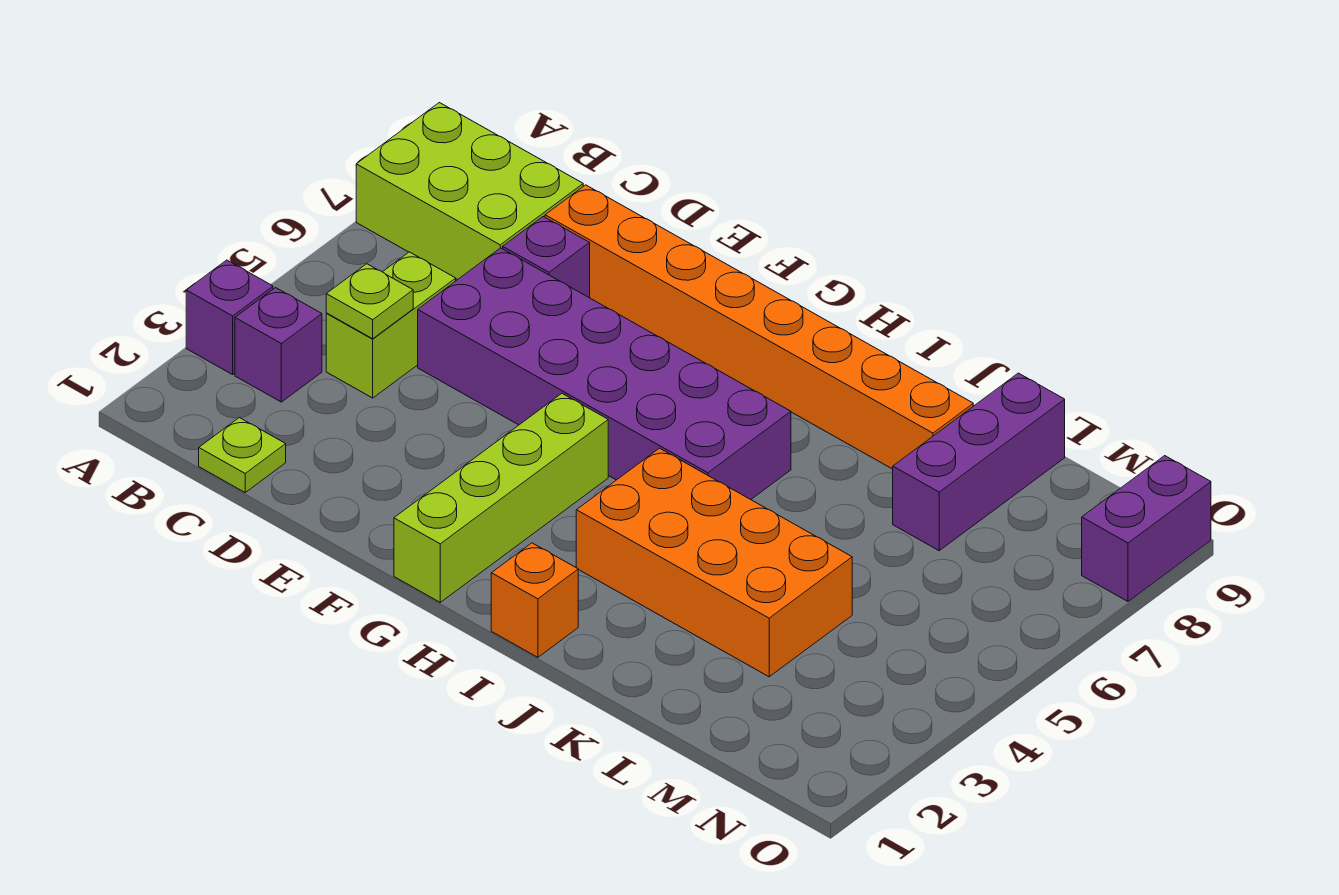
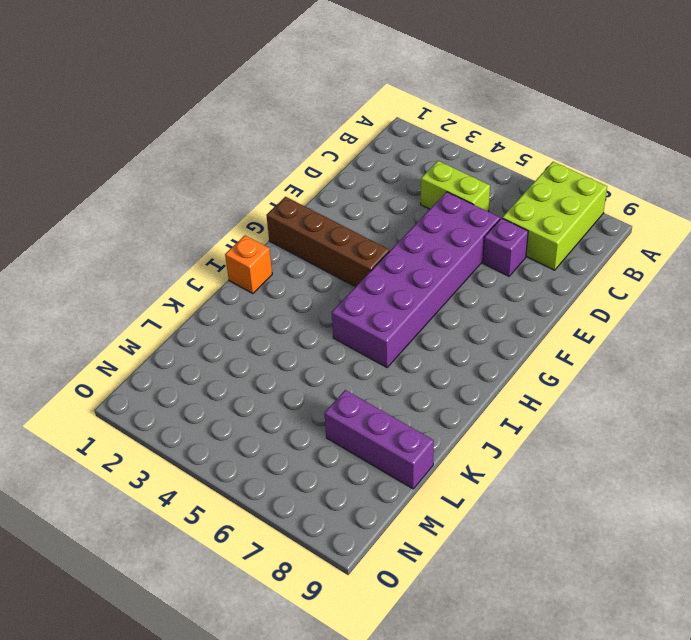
brown 1x4 brick [266,197,389,287] -> lime 1x4 brick [394,394,608,602]
none -> purple 1x1 brick [186,260,273,374]
none -> purple 1x1 brick [235,288,322,402]
none -> lime 1x1 plate [199,418,286,492]

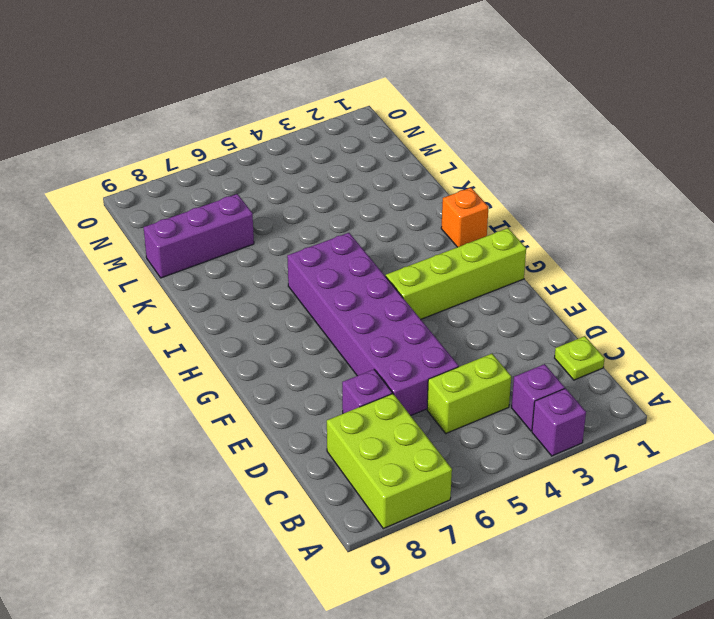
none -> orange 1x8 brick [545,185,973,469]
none -> orange 2x4 brick [576,448,852,677]
none -> purple 1x2 brick [1082,456,1211,601]

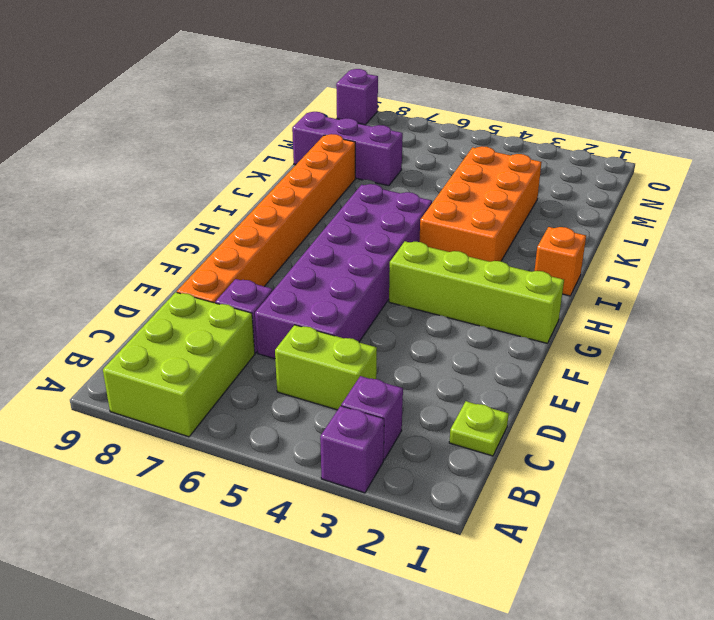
purple 1x1 brick [336,69,378,125] -> purple 1x2 brick [1082,456,1211,601]
none -> lime 1x1 plate [326,264,413,339]

